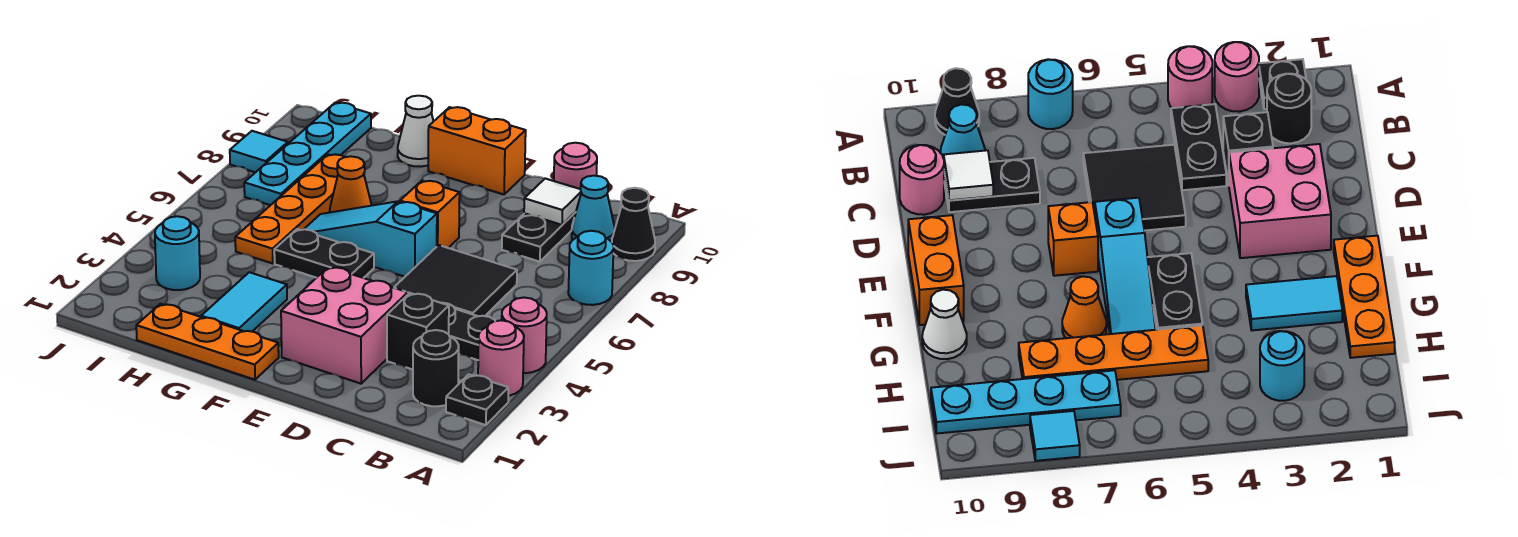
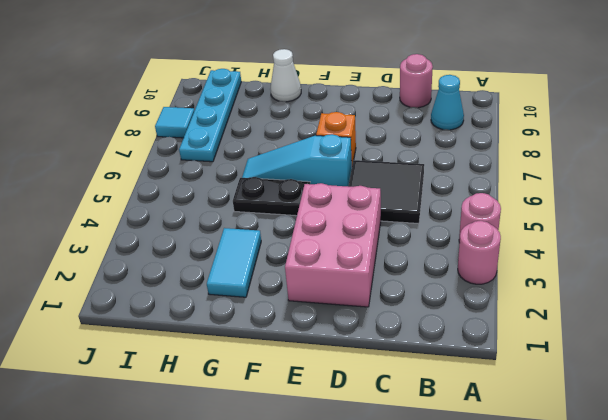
pink 2x3 brick [285,183,381,307] -> pink 2x2 brick [281,267,408,384]
none -> black 1x1 plate [446,374,508,425]
none -> cyan 1x1 round brick [568,231,614,305]
none -> black 1x1 cone [612,188,655,261]

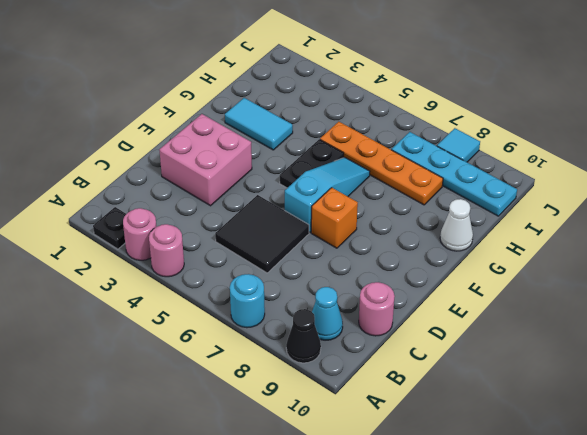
none -> black 1x1 round brick [413,330,459,406]
none -> black 1x2 plate [443,303,495,360]
none -> black 1x1 brick [387,293,449,370]

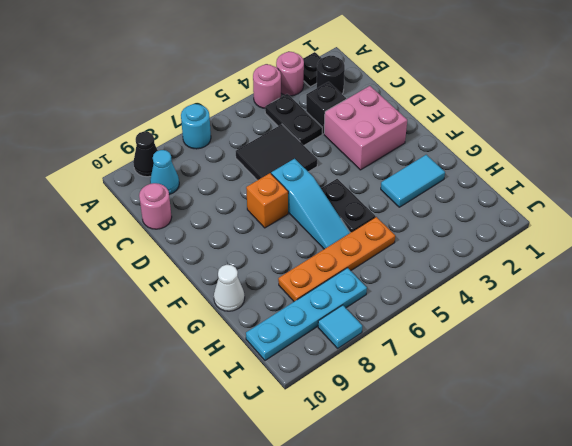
none -> black 1x2 plate [502,212,576,262]
none -> orange 1x2 brick [428,107,526,194]
none -> orange 1x3 plate [136,304,279,380]

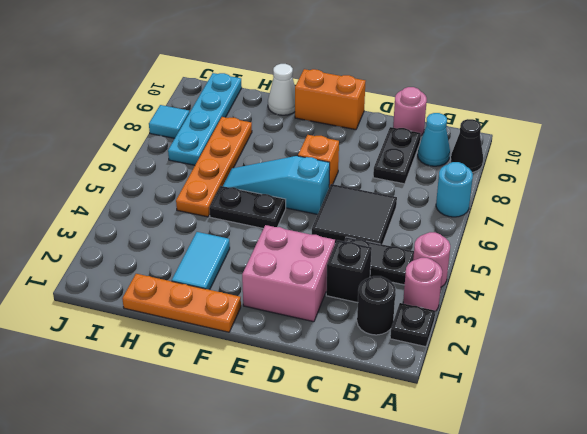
none -> orange 1x1 cone [330,156,372,212]
none -> cyan 1x1 round brick [155,216,200,290]
none -> white 1x1 tile [524,179,581,225]

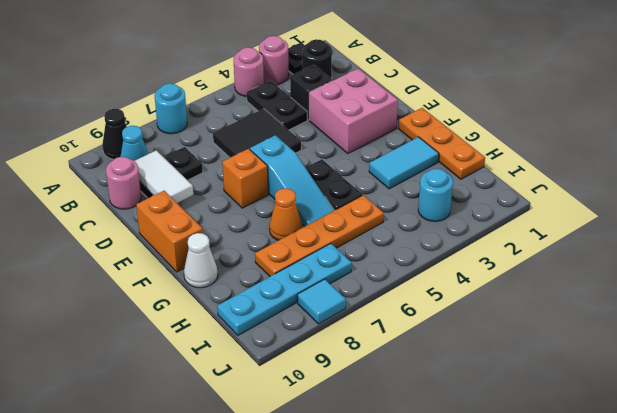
white 1x2 tile [135,150,193,203] -> white 1x1 tile [524,179,581,225]

